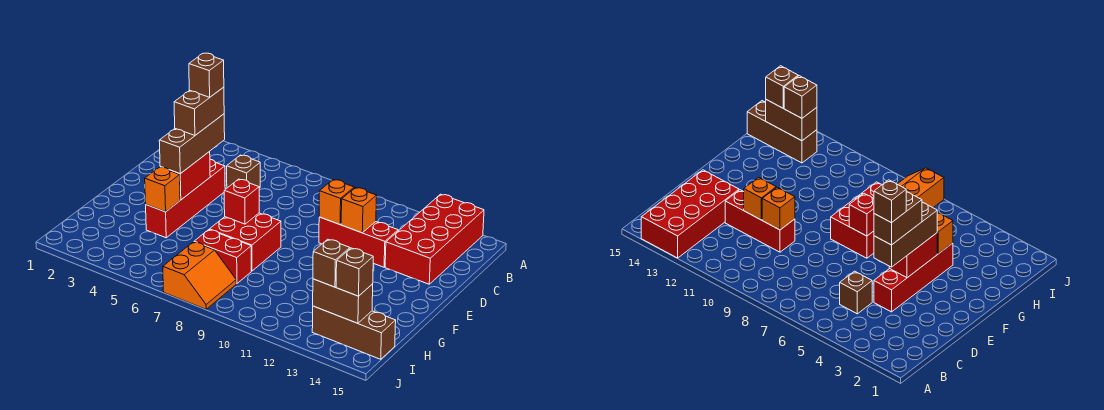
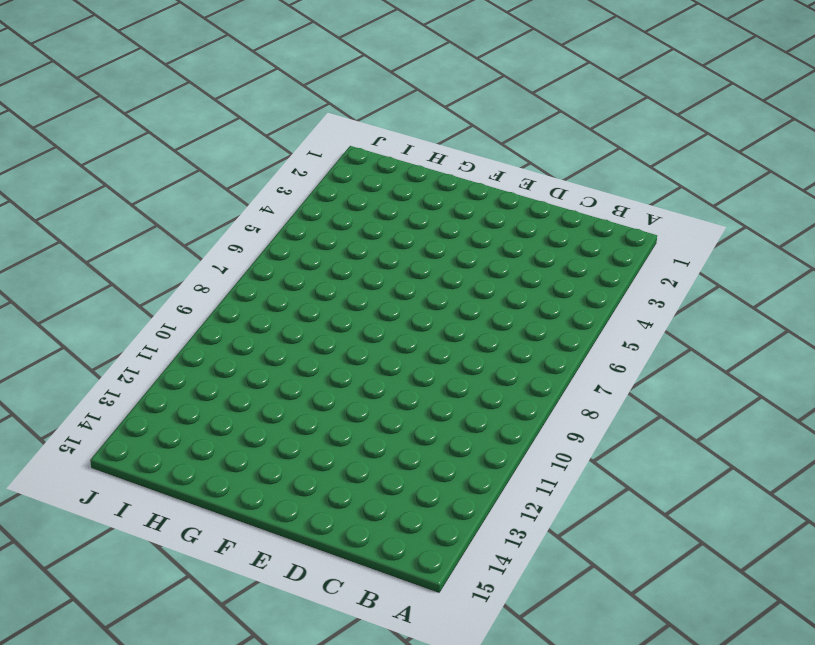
none -> red 2x4 brick [385,194,484,284]
none -> brown 1x1 brick [227,155,260,188]
none -> red 1x4 brick [146,159,225,238]

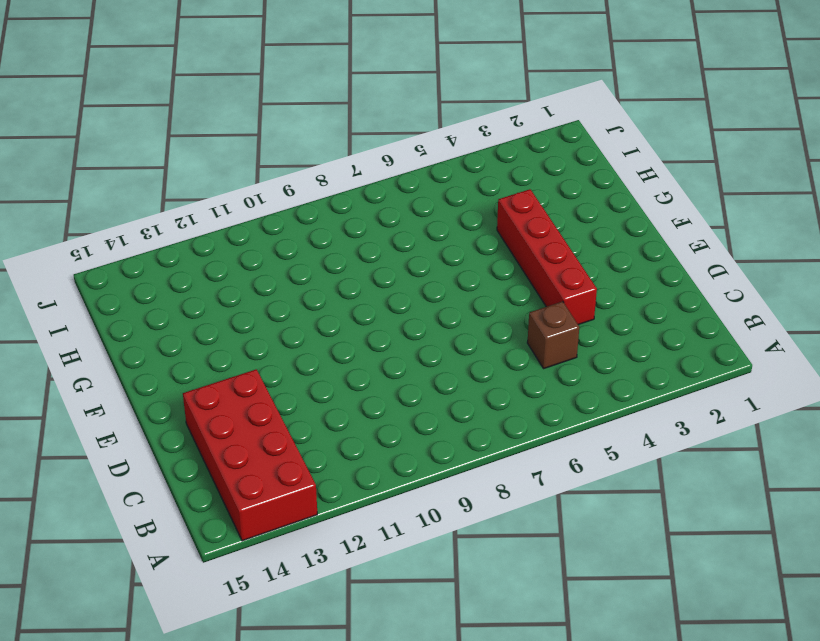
none -> red 1x3 brick [319,217,398,267]
none -> red 2x2 brick [209,213,281,271]
none -> red 1x2 brick [194,230,251,284]

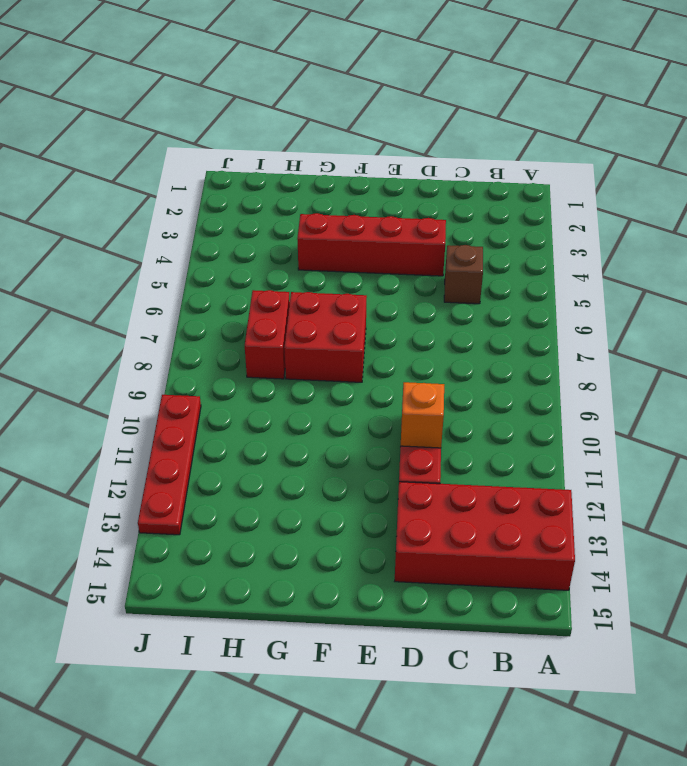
red 1x4 plate [138,395,201,535] -> none
none -> orange 2x2 slope [163,242,236,309]
none -> brown 1x3 brick [312,306,396,359]
none -> orange 1x1 brick [319,180,354,224]

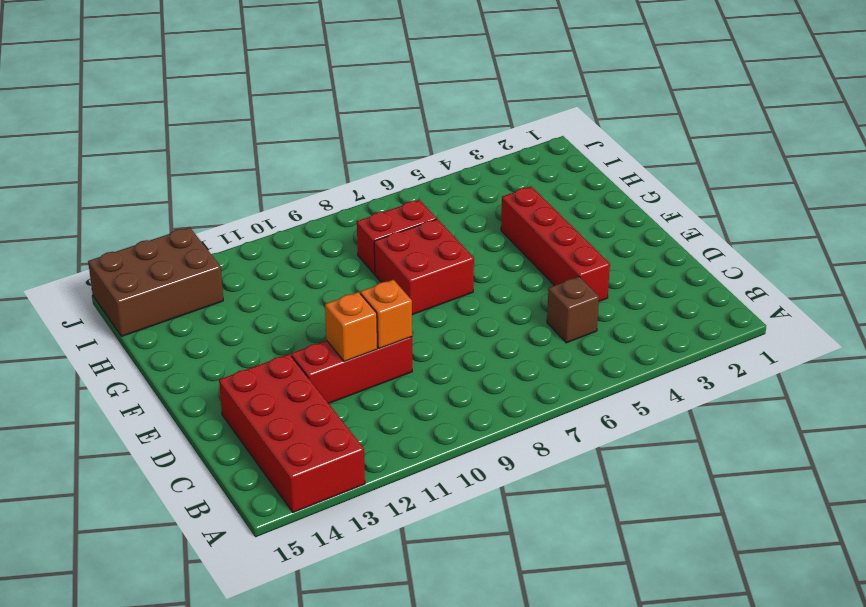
brown 2x3 brick [88,227,223,336] -> brown 1x3 brick [312,306,396,359]
none -> orange 2x2 slope [163,242,236,309]
none -> red 1x2 brick [160,152,210,200]
none -> red 1x1 brick [224,179,259,224]

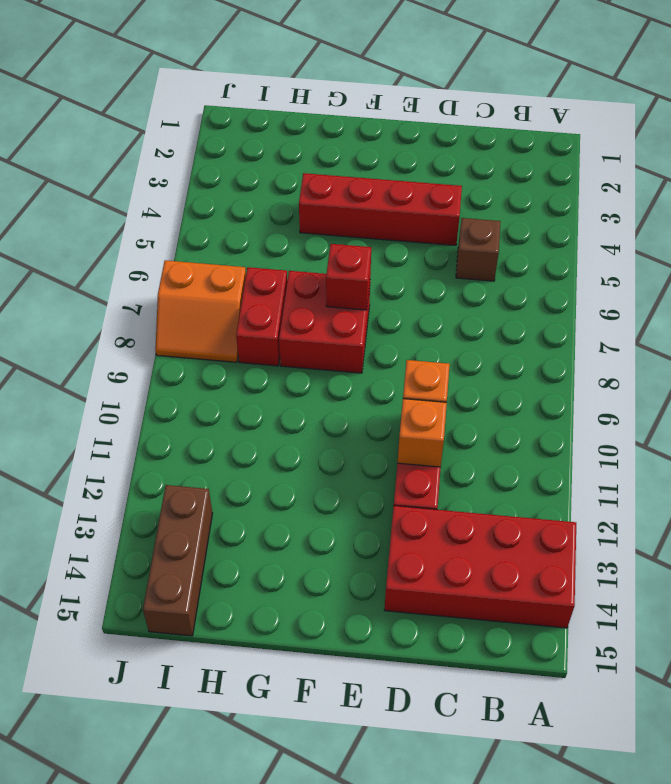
none -> red 1x2 brick [160,152,210,200]
none -> orange 1x1 brick [145,167,180,212]
none -> brown 1x2 brick [313,279,373,323]

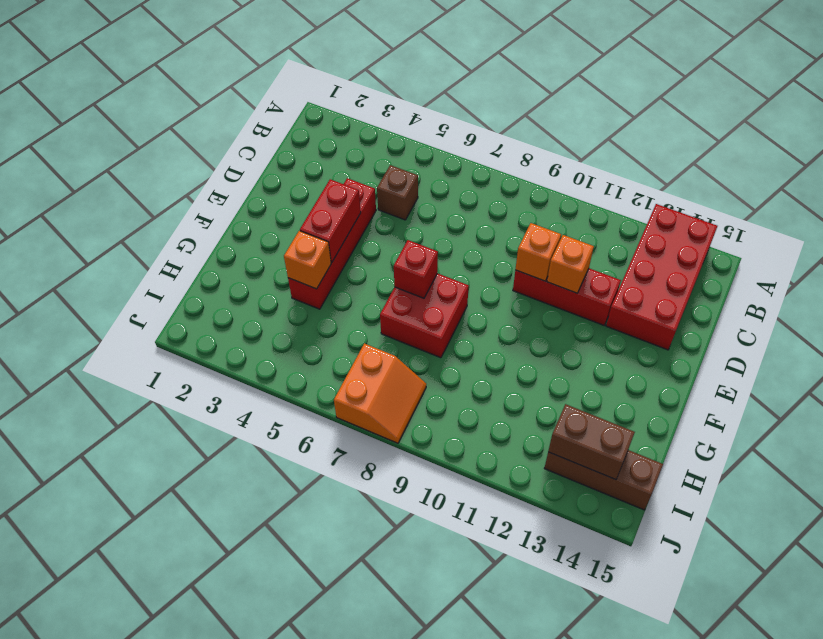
none -> red 1x2 brick [194,230,251,284]
none -> brown 1x3 brick [159,114,225,174]
none -> brown 1x1 brick [313,239,350,287]

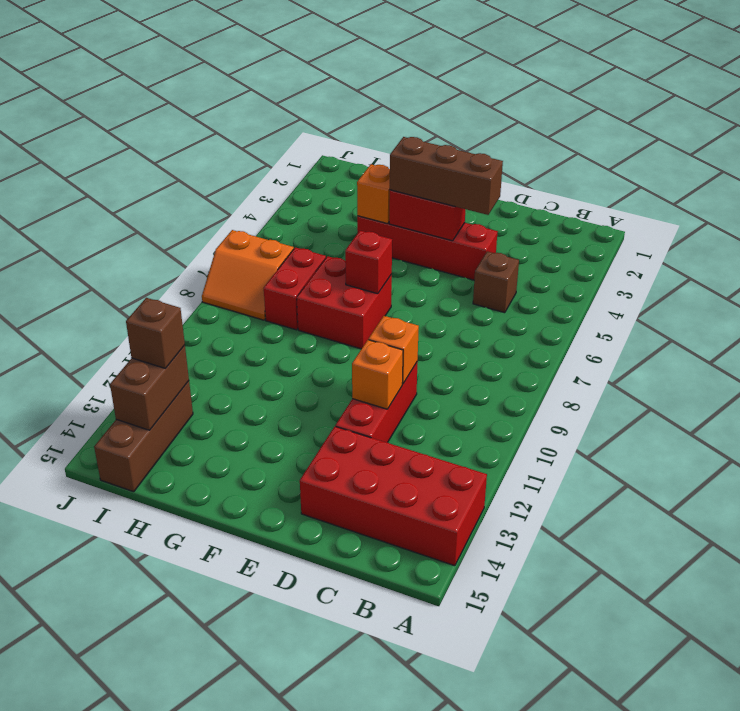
none -> brown 1x1 brick [336,248,373,296]
none -> brown 1x2 brick [174,87,224,135]
none -> brown 1x1 brick [189,53,224,97]

